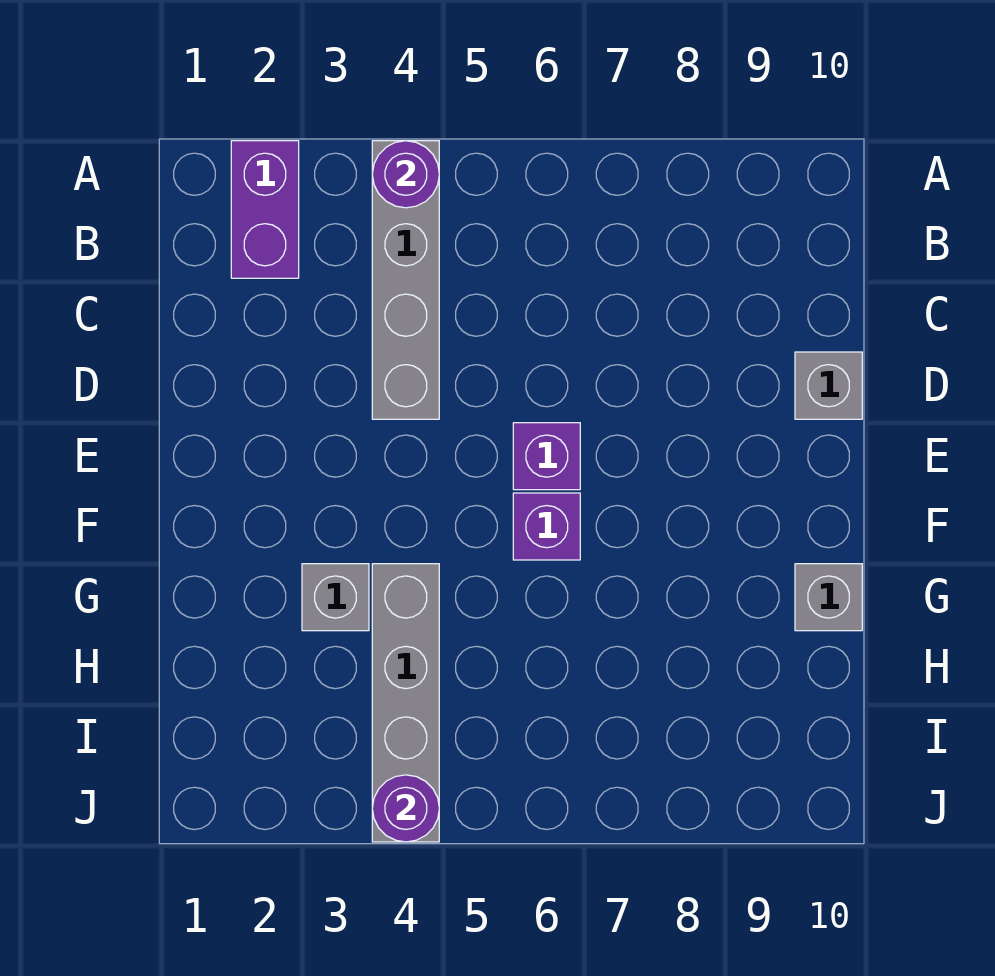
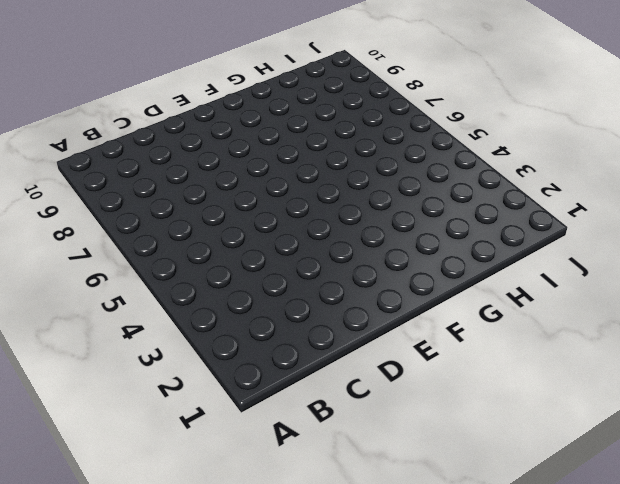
none -> purple 1x2 brick [231,141,299,278]
none -> grey 1x4 brick [372,141,439,419]

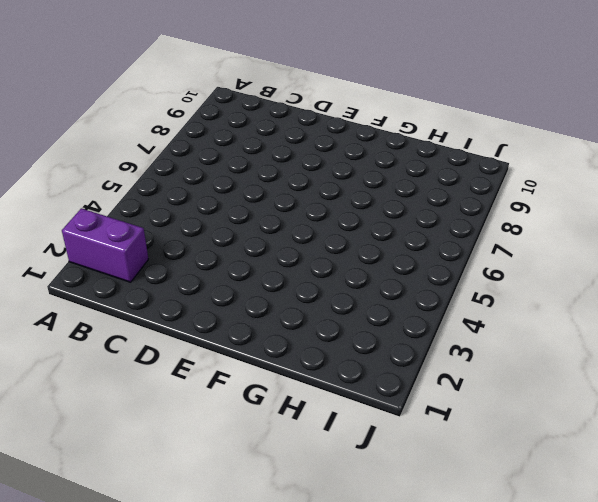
none -> grey 1x4 brick [372,141,439,419]
none -> grey 1x1 brick [795,352,862,419]

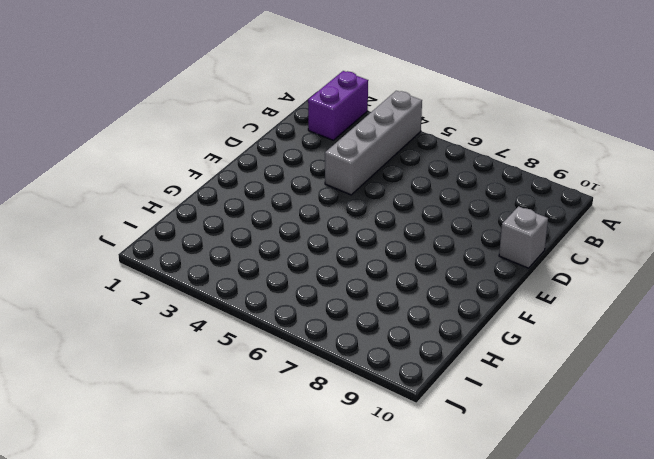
none -> purple 1x1 brick [513,423,580,490]
none -> purple 1x1 brick [513,493,580,560]

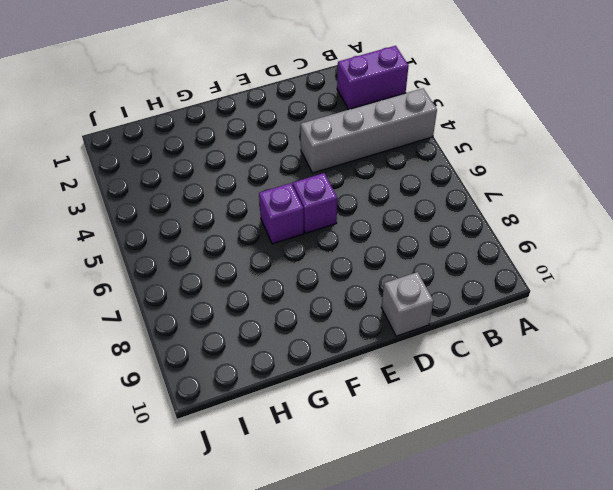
none -> grey 1x1 brick [302,564,369,631]
none -> grey 1x4 brick [372,564,439,842]

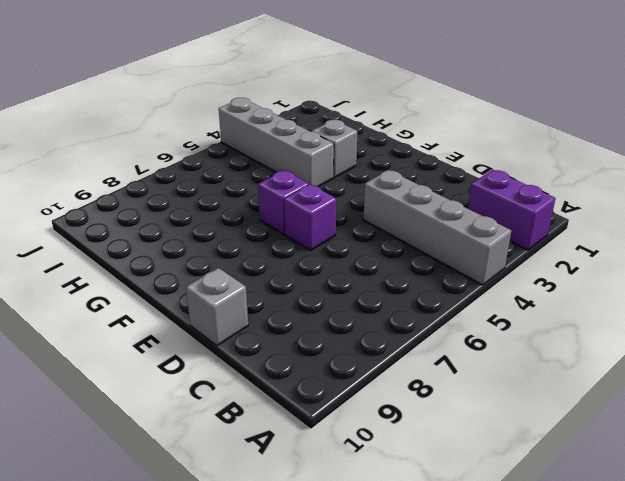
none -> grey 1x1 brick [795,564,862,631]
none -> purple 1x1 round brick [372,141,439,208]

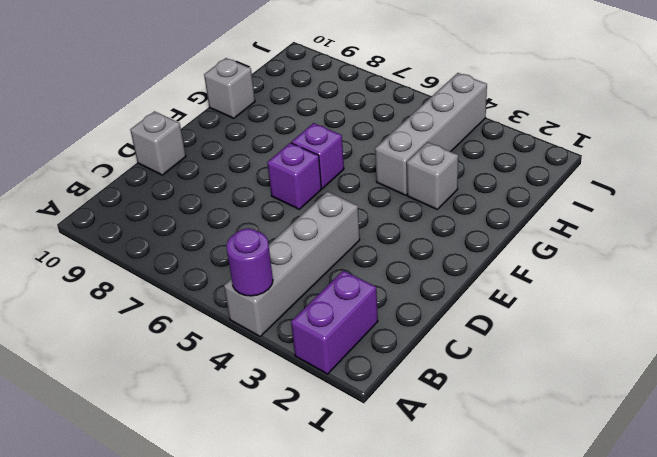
none -> purple 1x1 round brick [372,775,439,842]

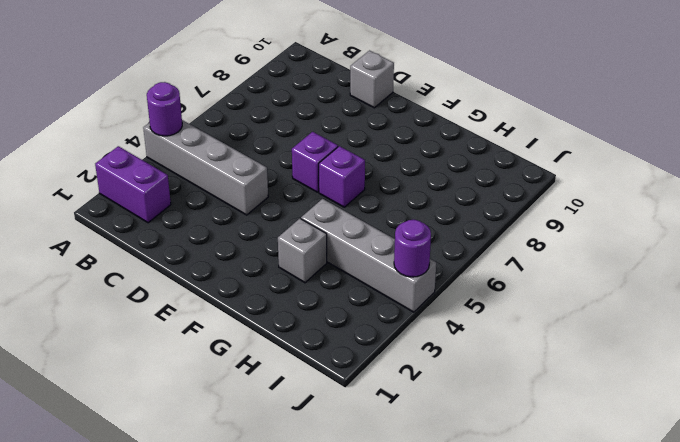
none -> grey 1x1 brick [795,564,862,631]

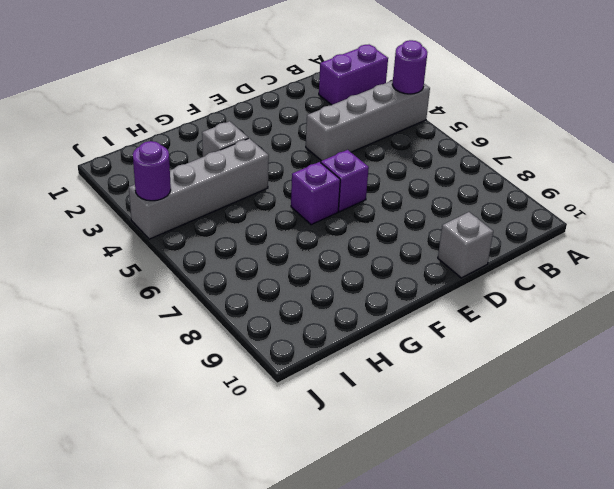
none -> grey 1x1 brick [795,564,862,631]

